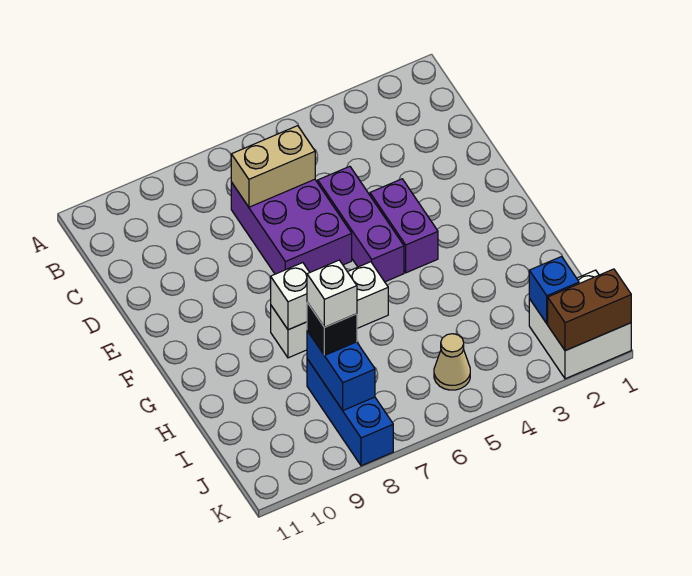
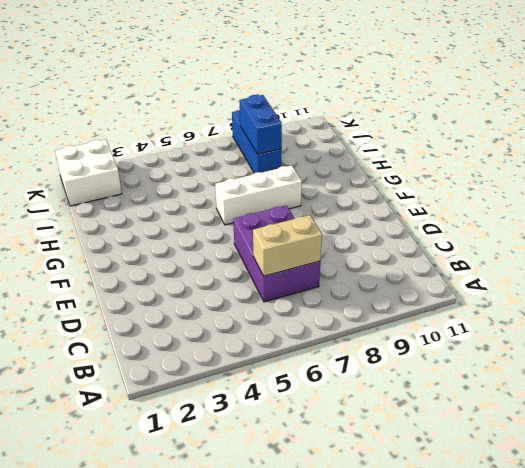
none -> purple 1x3 brick [318,166,404,282]
none -> purple 1x2 brick [370,179,438,273]
none -> tan 1x1 cone [434,334,470,390]

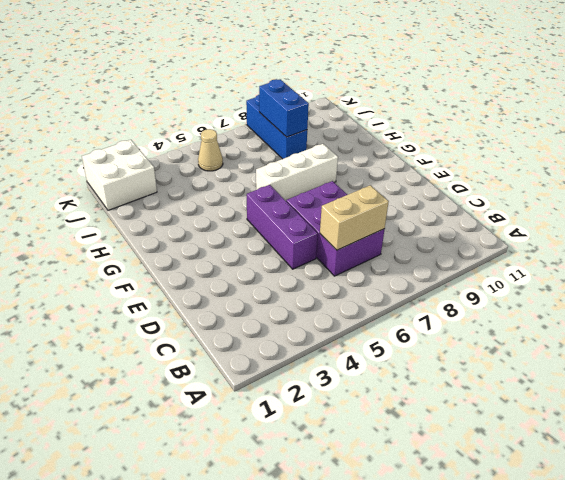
none -> purple 1x2 brick [370,179,438,273]
none -> white 1x1 brick [271,263,310,330]
none -> blue 1x1 brick [529,257,579,323]

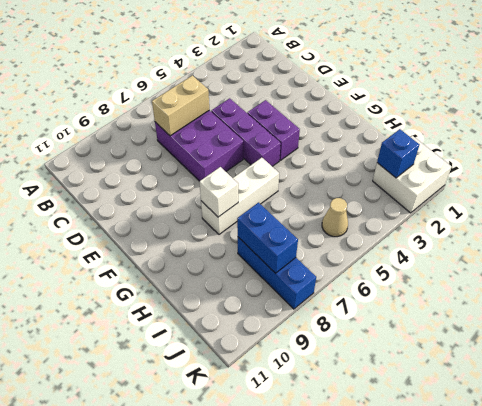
none -> brown 1x2 brick [548,269,631,351]
none -> black 1x1 brick [307,302,357,355]
none -> white 1x1 brick [307,260,357,327]

